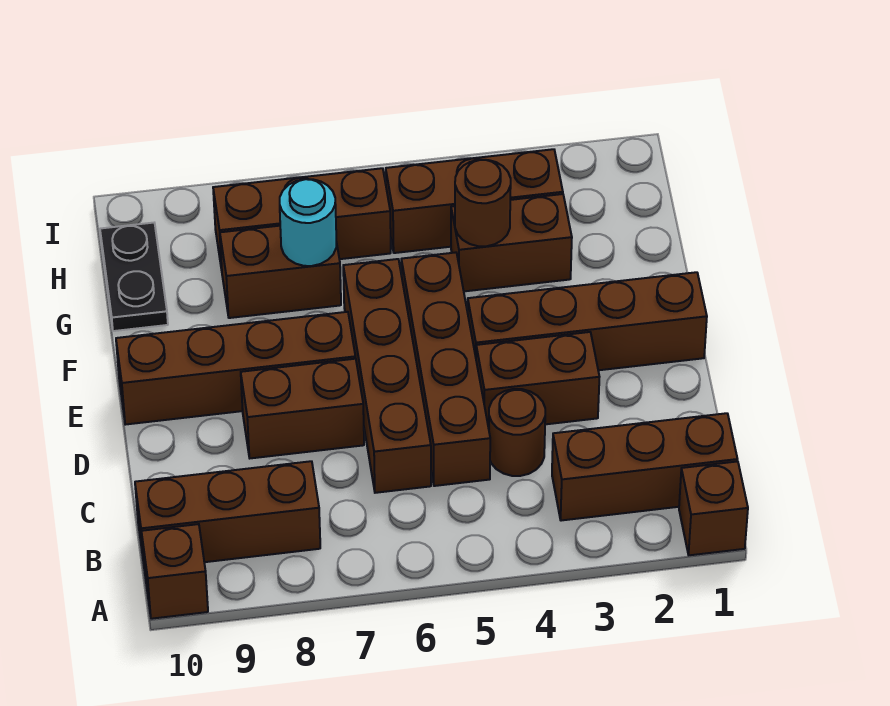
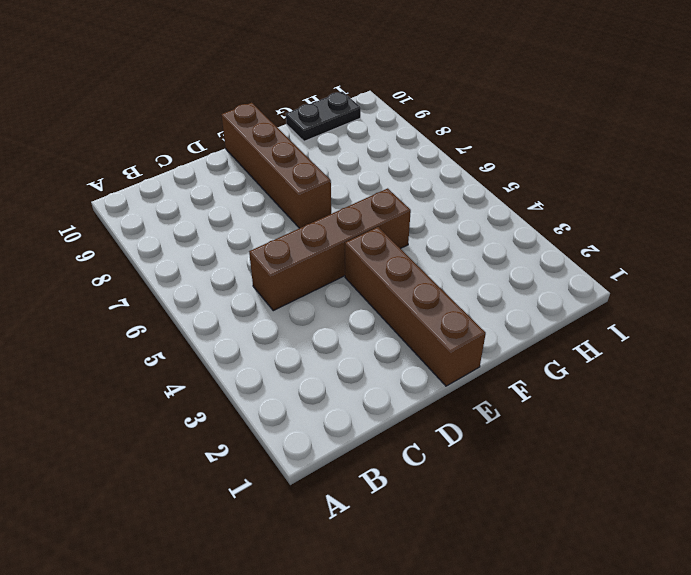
none -> brown 1x1 brick [679,461,748,555]
none -> brown 1x1 brick [141,524,208,619]
none -> brown 1x3 brick [552,413,737,521]

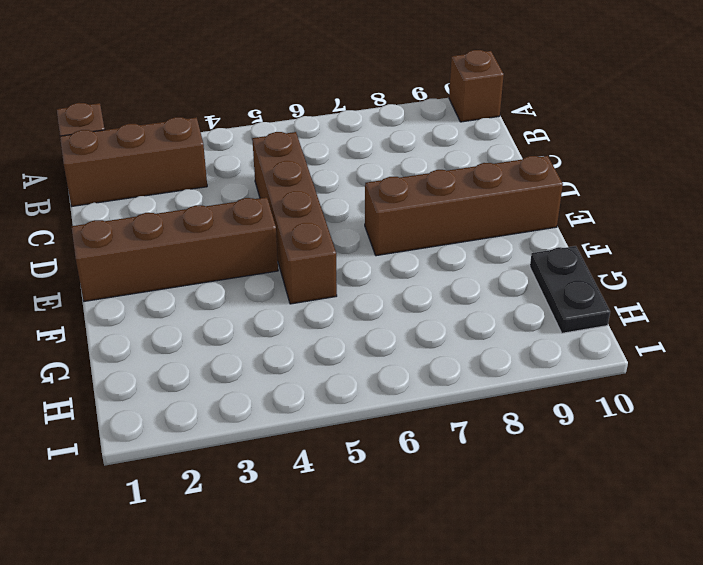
none -> brown 1x3 brick [135,461,320,563]
none -> brown 1x1 round brick [489,389,545,476]
none -> brown 1x4 brick [343,259,431,493]

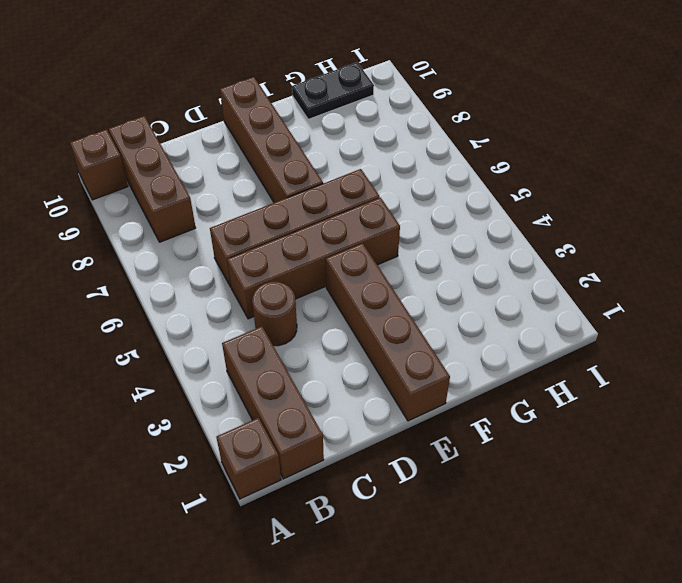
none -> brown 1x2 brick [476,332,599,428]
none -> brown 1x2 brick [241,359,364,458]
none -> brown 1x2 brick [451,194,572,291]

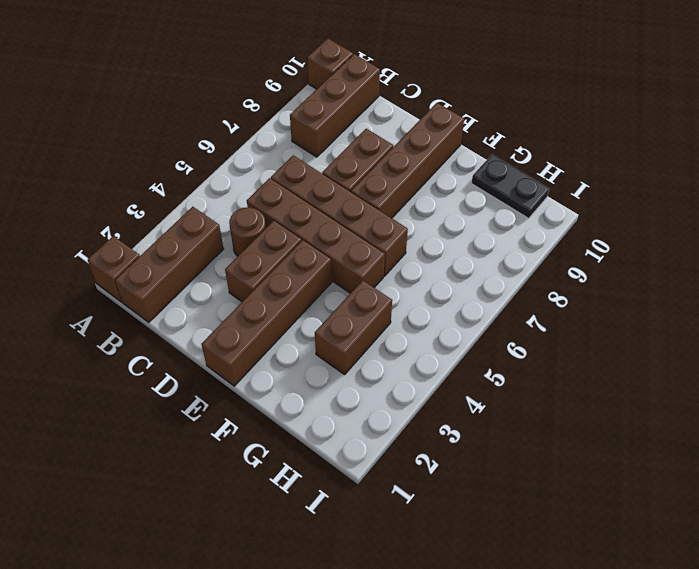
none -> brown 1x2 brick [220,226,341,318]
none -> brown 1x3 brick [386,149,563,253]
none -> brown 1x3 brick [213,168,391,270]

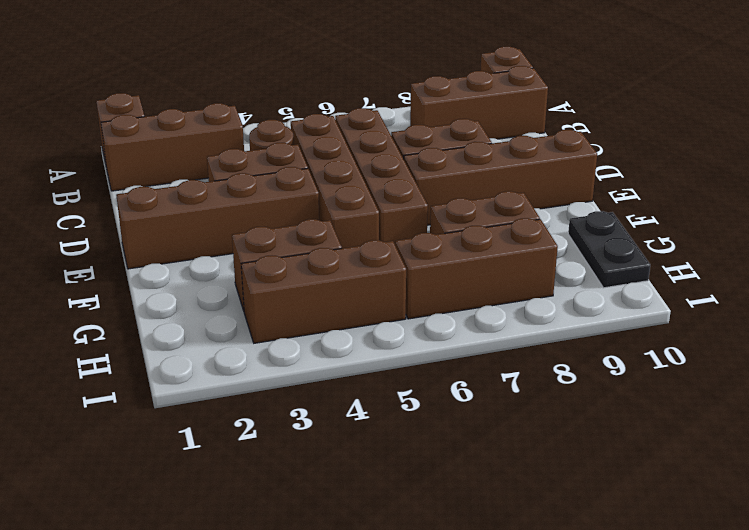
none -> brown 1x1 round brick [455,160,511,246]
none -> cyan 1x1 round brick [280,179,336,266]

